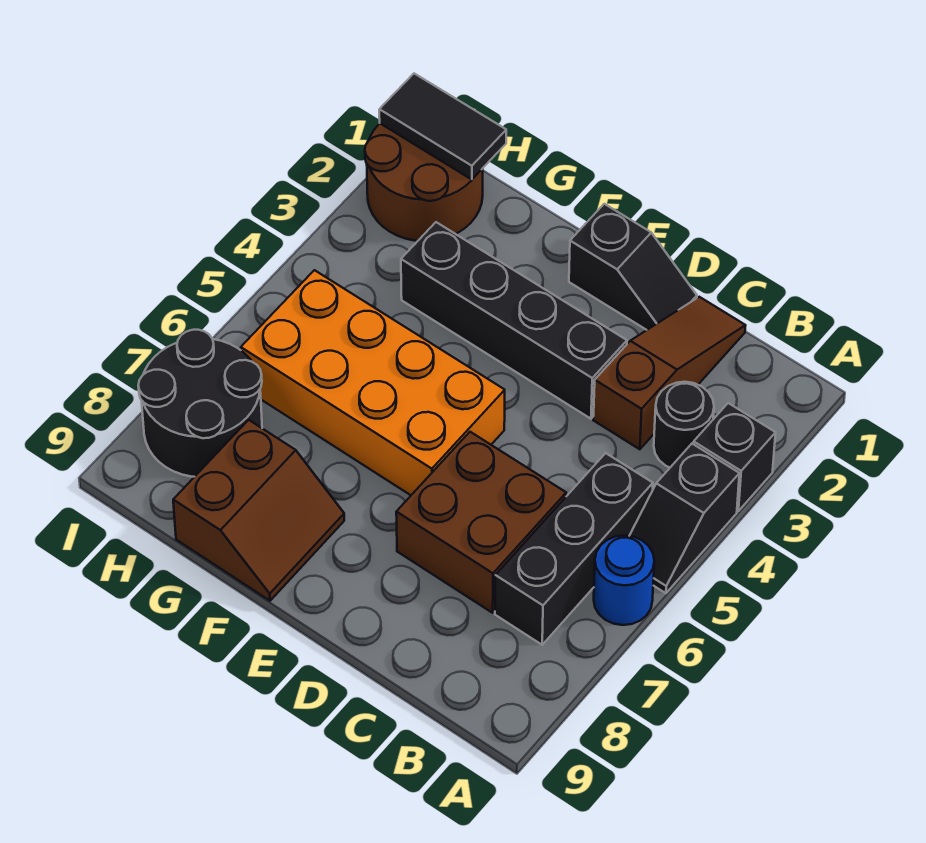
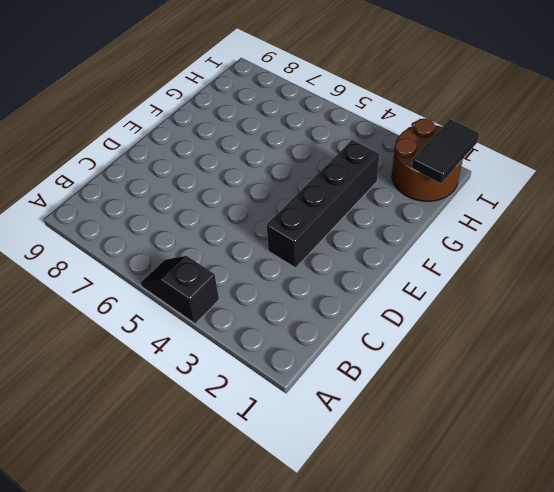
none -> black 1x1 brick [694,403,776,511]
none -> blue 1x1 round brick [594,536,654,625]
none -> black 1x1 round brick [654,382,714,467]

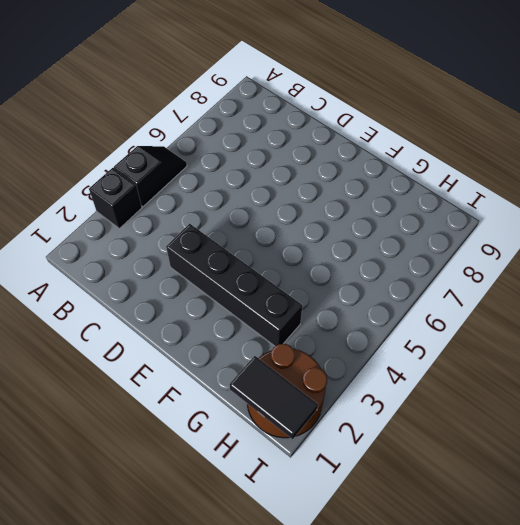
none -> blue 1x1 round brick [594,536,654,625]
none -> black 1x1 round brick [654,382,714,467]
none -> black 1x3 brick [495,453,653,645]

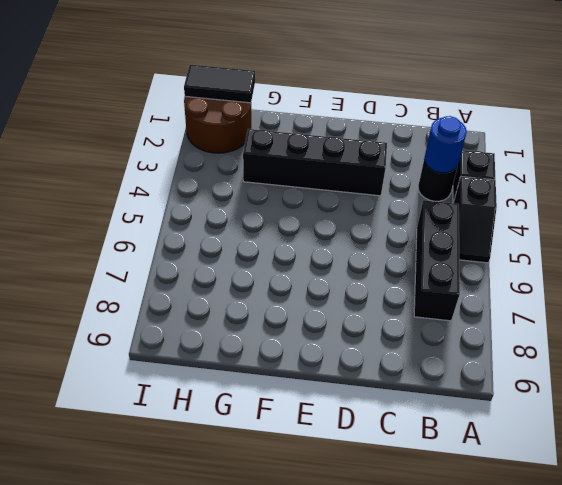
blue 1x1 round brick [424,116,467,173] -> blue 1x1 round brick moved to [594,536,654,625]
none -> brown 1x3 slope [593,297,746,449]
none -> brown 2x2 brick [396,432,566,613]
none -> black 1x2 slope [569,204,697,330]

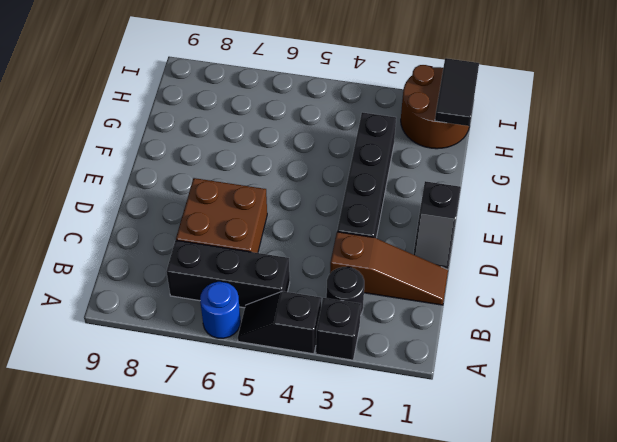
none -> orange 2x4 brick [241,270,505,495]
none -> brown 2x2 slope [173,420,344,601]
none -> black 2x2 round brick [138,330,262,477]

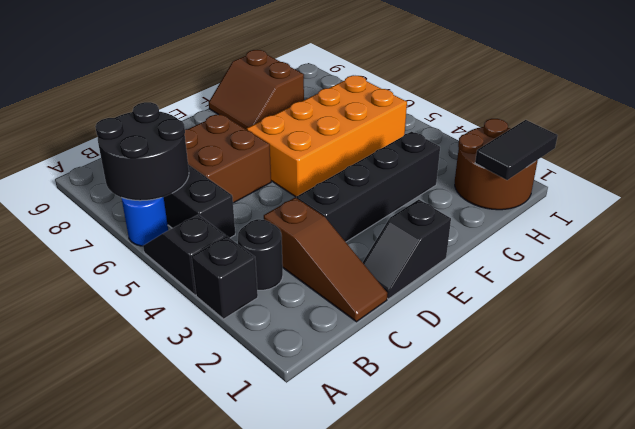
black 2x2 round brick [95,102,189,201] -> black 2x2 round brick moved to [138,330,262,477]

